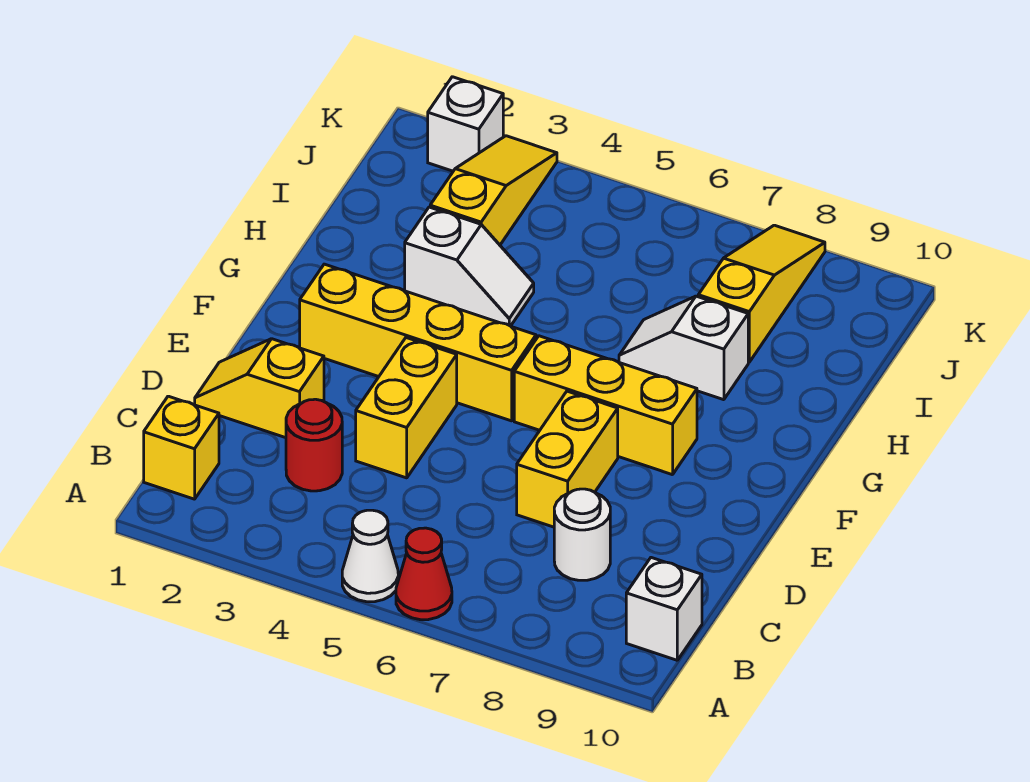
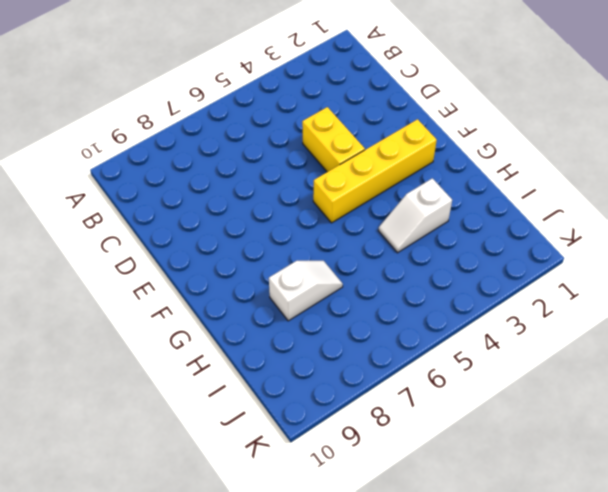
none -> white 1x1 cone [342,510,398,602]
none -> red 1x1 cone [396,528,452,620]
none -> yellow 1x1 brick [144,396,219,499]

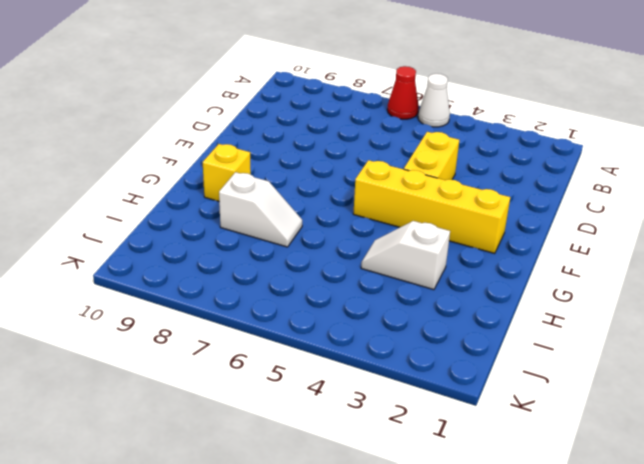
yellow 1x1 brick [203,144,251,201] -> yellow 1x1 brick moved to [144,396,219,499]
none -> white 1x1 brick [626,558,702,660]
none -> red 1x1 round brick [286,399,342,491]
none -> white 1x1 round brick [554,489,610,580]

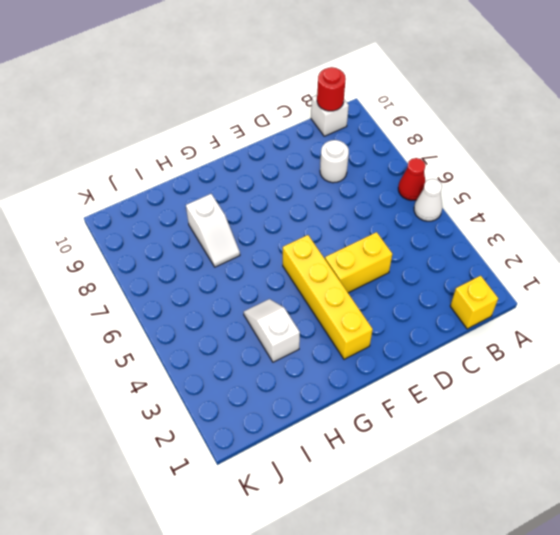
red 1x1 round brick [317,67,346,111] -> red 1x1 round brick moved to [286,399,342,491]
none -> yellow 1x2 slope [195,339,324,438]
none -> yellow 1x2 brick [517,391,618,527]
none -> yellow 1x3 brick [514,336,697,475]

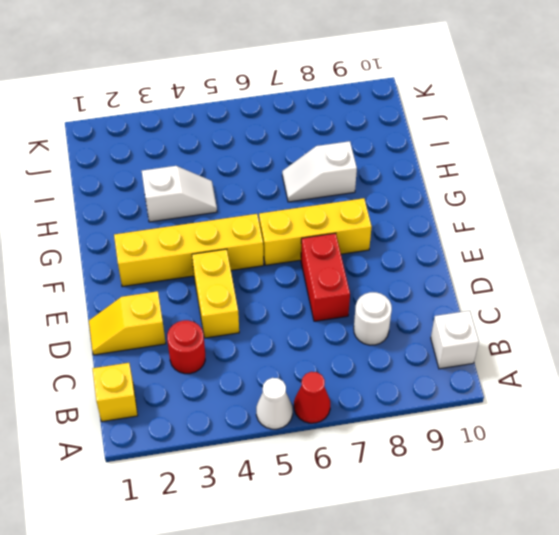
red 1x2 brick [301,233,350,321] -> yellow 1x2 brick [517,391,618,527]
none -> yellow 1x3 slope [430,136,557,245]
none -> yellow 1x3 slope [698,225,825,362]
none -> white 1x1 brick [428,77,503,171]

